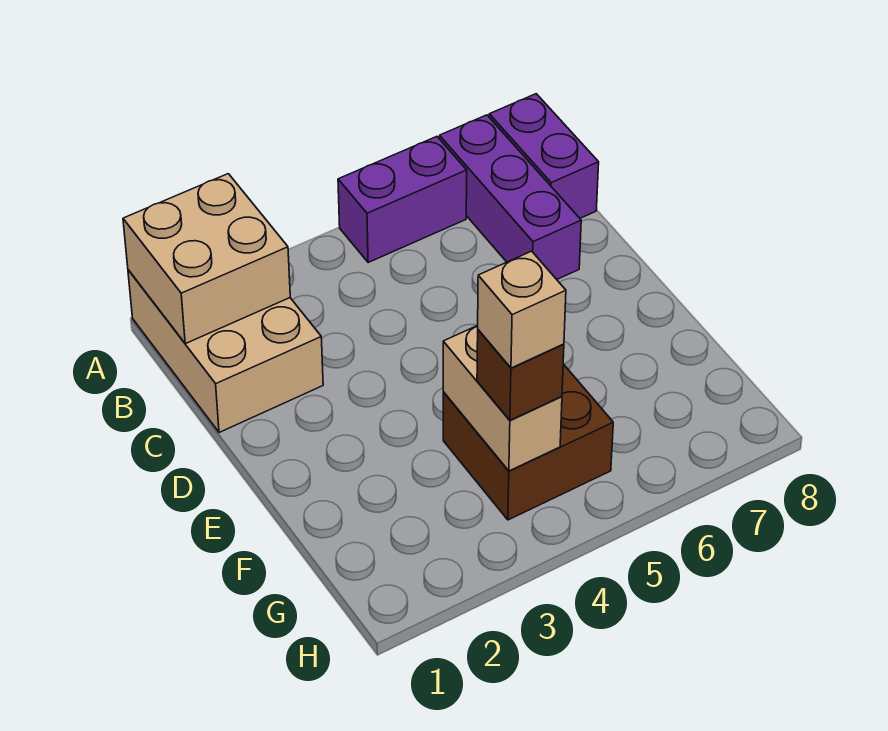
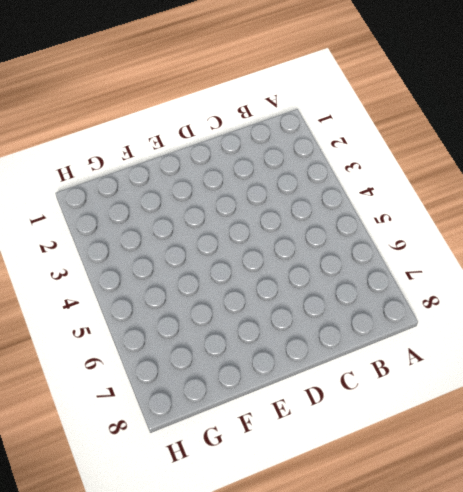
none -> tan 2x3 brick [128,270,323,432]
none -> purple 1x2 brick [338,137,467,262]

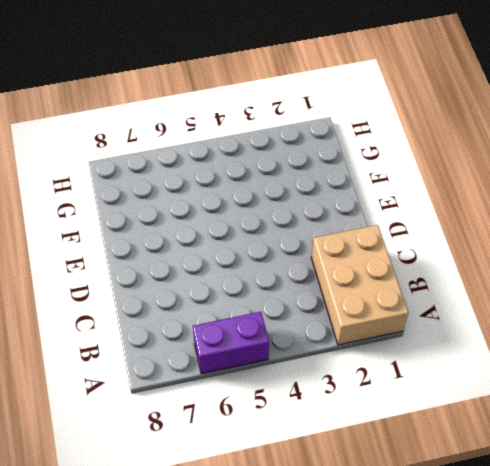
none -> purple 1x3 brick [440,115,581,279]
none -> purple 1x2 brick [489,94,599,218]

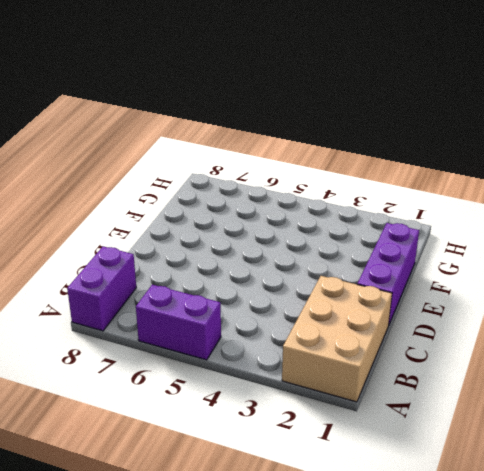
purple 1x3 brick [357,223,419,326] -> purple 1x3 brick moved to [440,115,581,279]
none -> brown 2x2 brick [443,364,613,520]
none -> tan 2x2 brick [123,174,290,344]

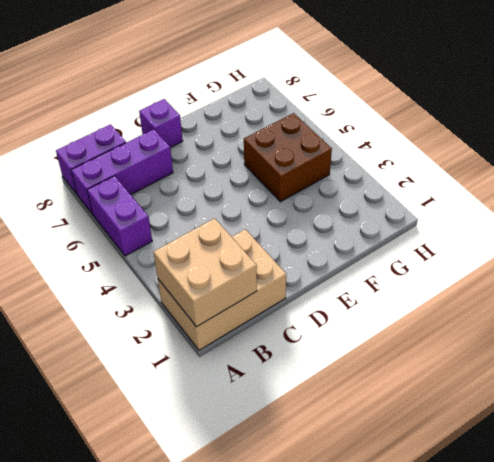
purple 1x1 brick [139,99,183,148] -> none
none -> tan 1x2 brick [443,326,562,471]
none -> brown 1x1 brick [477,330,564,420]

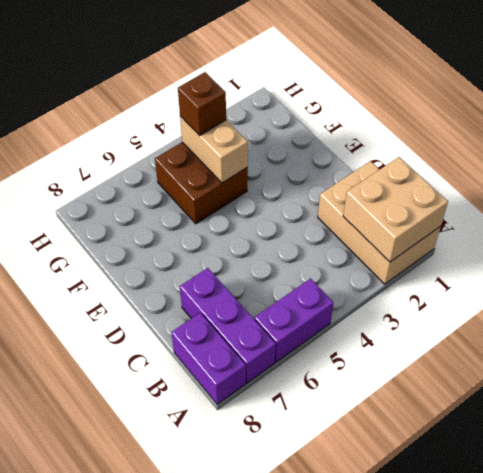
none -> tan 1x1 brick [477,251,566,368]

